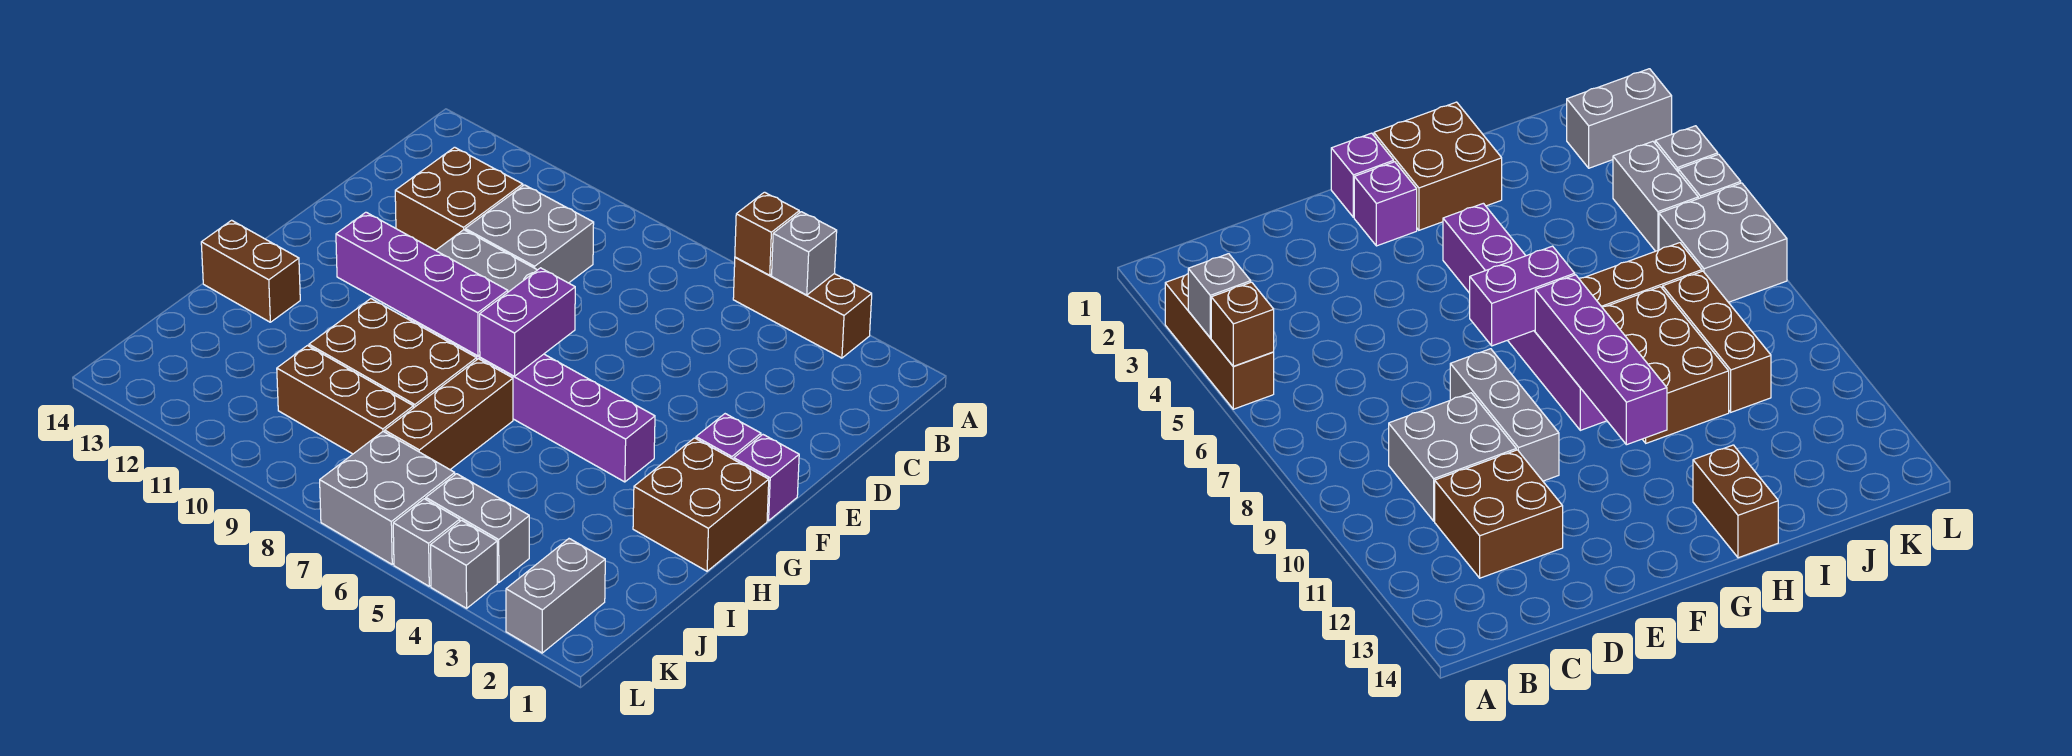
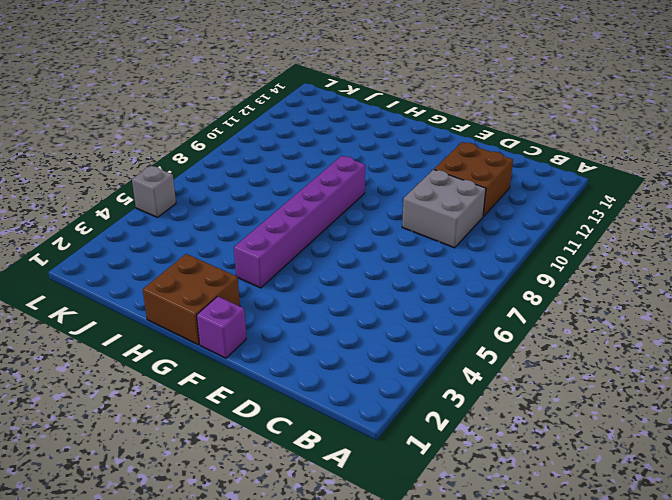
none -> brown 1x3 brick [733,257,872,358]
none -> grey 1x3 brick [436,230,537,292]
none -> purple 1x1 brick [696,414,761,459]

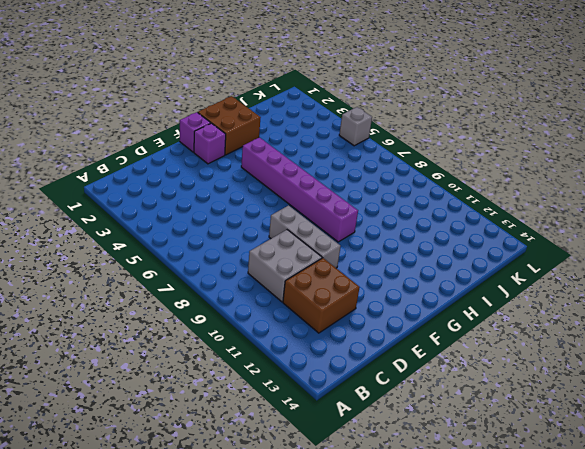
none -> brown 1x3 brick [733,257,872,358]
none -> brown 1x3 brick [385,359,513,469]
none -> brown 2x3 brick [309,299,477,408]

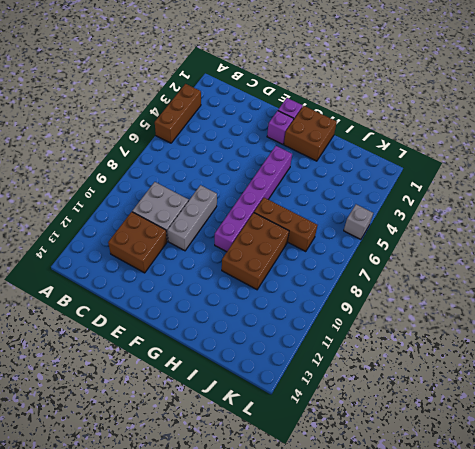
none -> brown 1x2 brick [201,220,300,322]
none -> brown 1x3 brick [277,346,413,454]
none -> grey 1x2 brick [506,539,605,653]

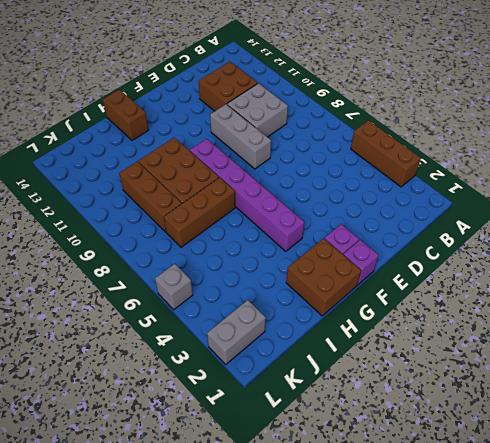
none -> grey 1x2 brick [426,474,529,583]
none -> grey 2x2 brick [320,431,455,564]
none -> grey 1x1 brick [431,520,497,608]

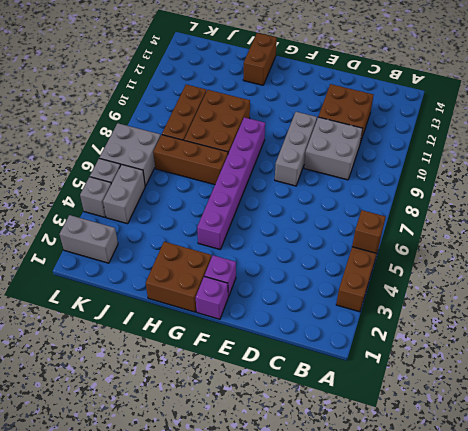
none -> grey 1x1 brick [772,212,837,295]
none -> purple 1x2 brick [480,268,575,376]
none -> purple 1x4 brick [336,212,508,356]

